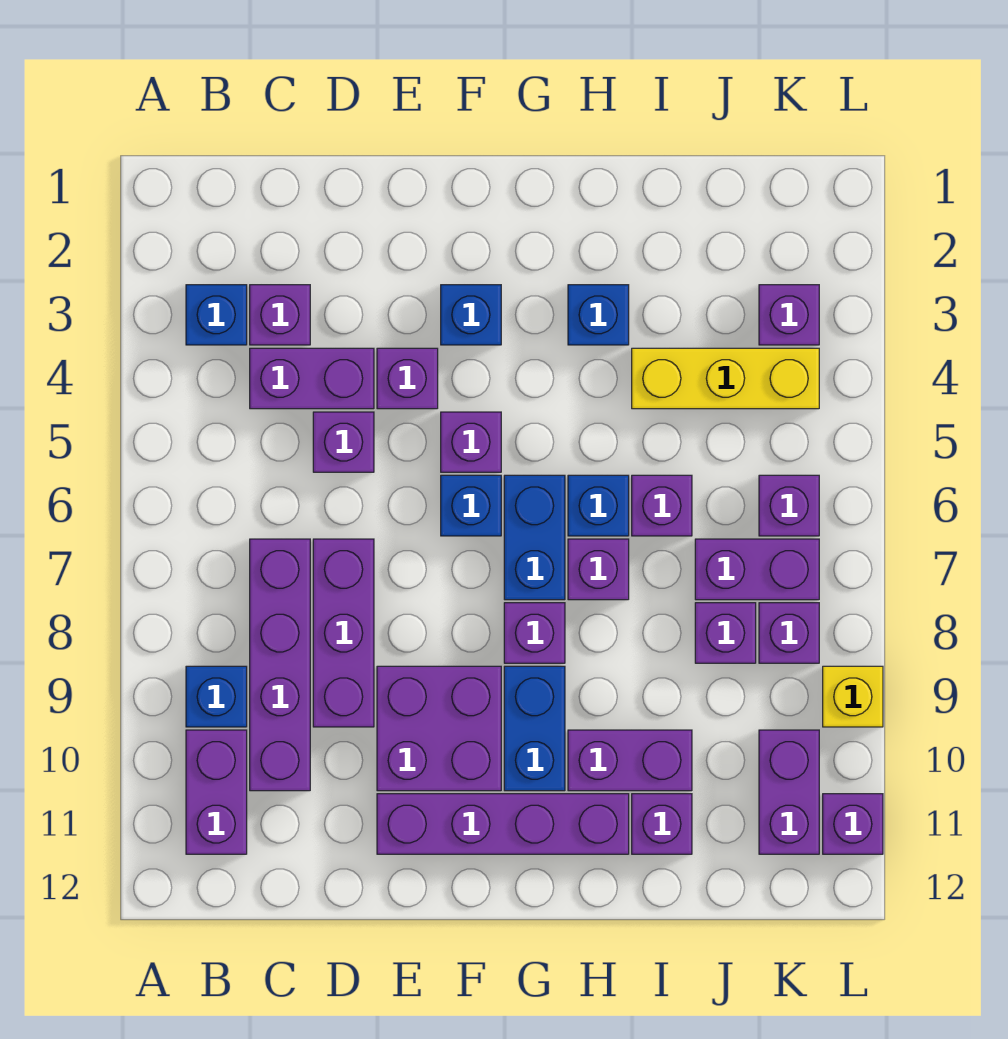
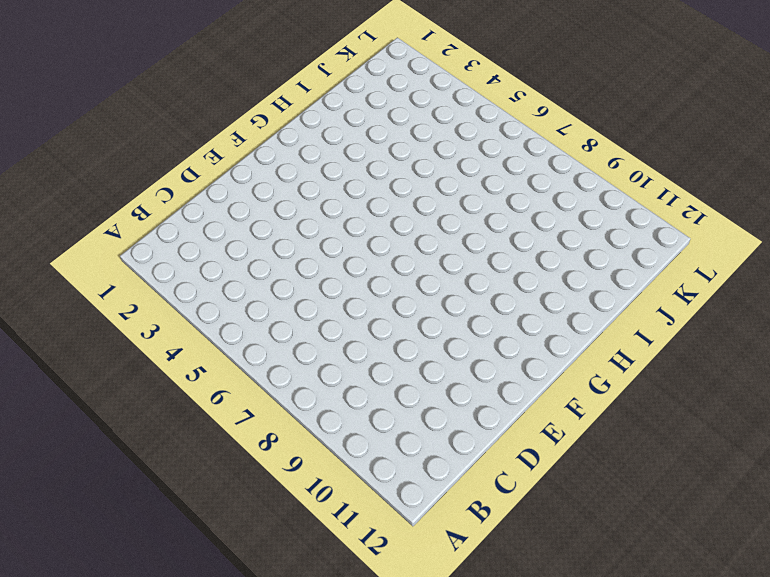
none -> blue 1x1 brick [186,285,247,345]
none -> blue 1x1 brick [186,666,247,727]
none -> purple 1x2 brick [186,730,247,854]
none -> purple 1x1 brick [250,285,310,345]

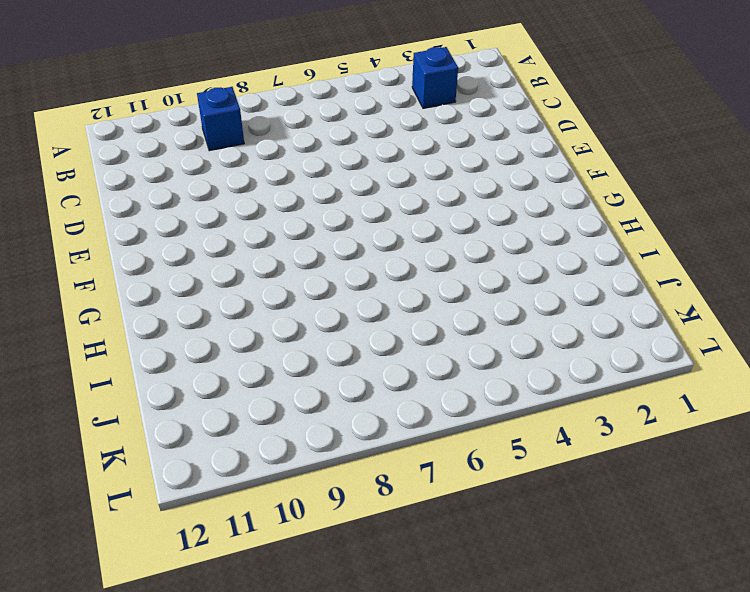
none -> purple 1x2 brick [186,730,247,854]
none -> purple 1x1 brick [250,285,310,345]
none -> purple 1x2 brick [250,348,374,409]
none -> purple 1x4 brick [250,539,310,791]

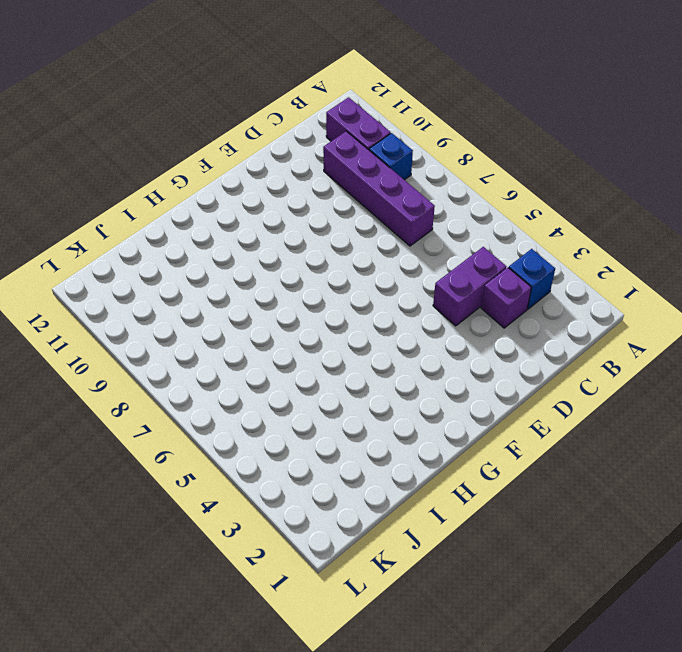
none -> purple 1x1 brick [313,412,374,472]
none -> purple 1x3 brick [313,539,374,727]
none -> purple 1x1 brick [377,348,438,409]
none -> purple 2x2 brick [377,666,501,791]

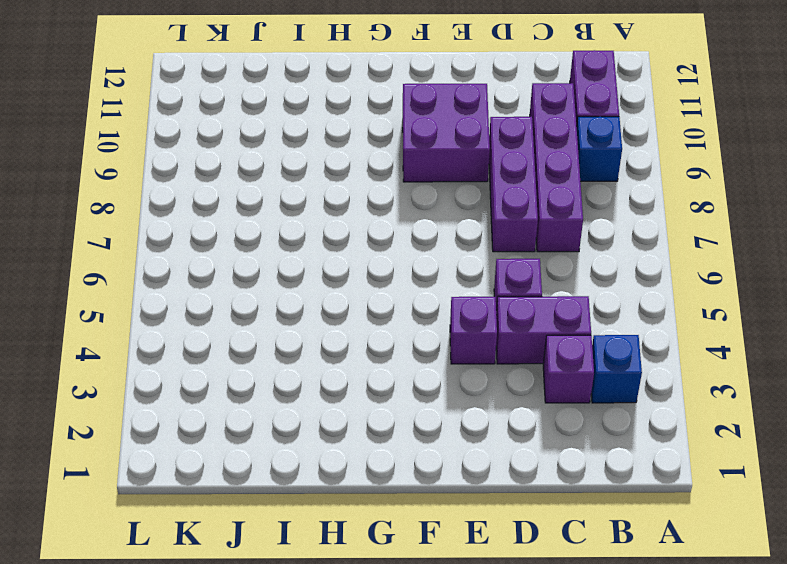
none -> purple 1x4 brick [377,794,629,854]
none -> blue 1x1 brick [441,285,501,345]
none -> purple 1x1 brick [441,412,501,472]
none -> blue 1x1 brick [441,475,501,536]

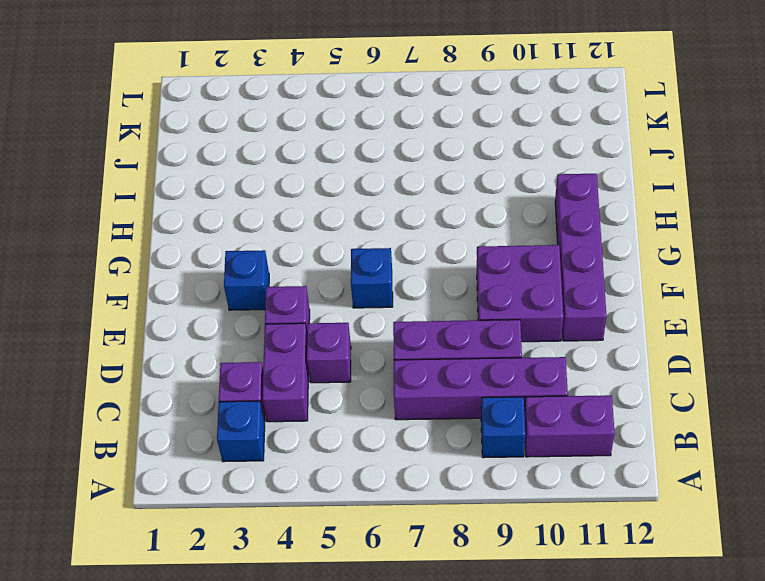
none -> purple 1x1 brick [441,412,501,472]
none -> blue 1x2 brick [504,475,565,600]
none -> purple 1x1 brick [504,603,565,663]
none -> blue 1x2 brick [504,666,565,791]

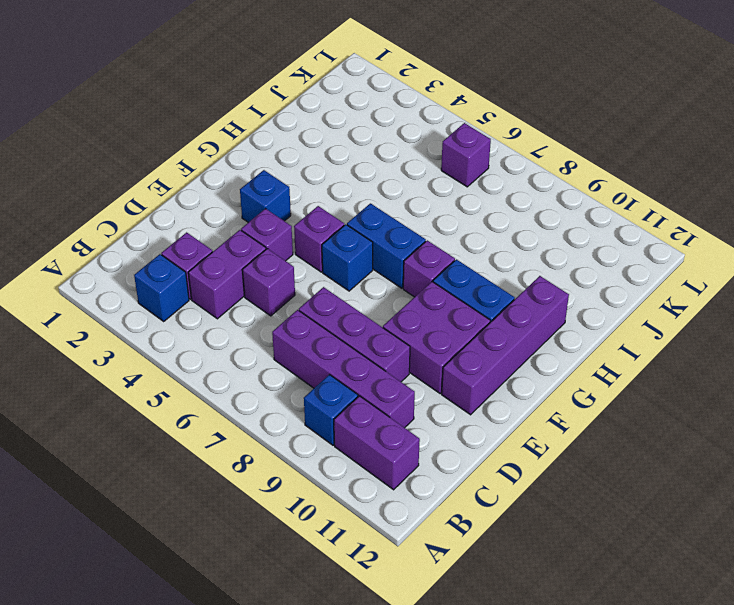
none -> blue 1x1 brick [568,285,629,345]
none -> blue 1x1 brick [568,475,629,536]
none -> purple 1x1 brick [568,539,629,600]
none -> purple 1x2 brick [568,730,692,791]

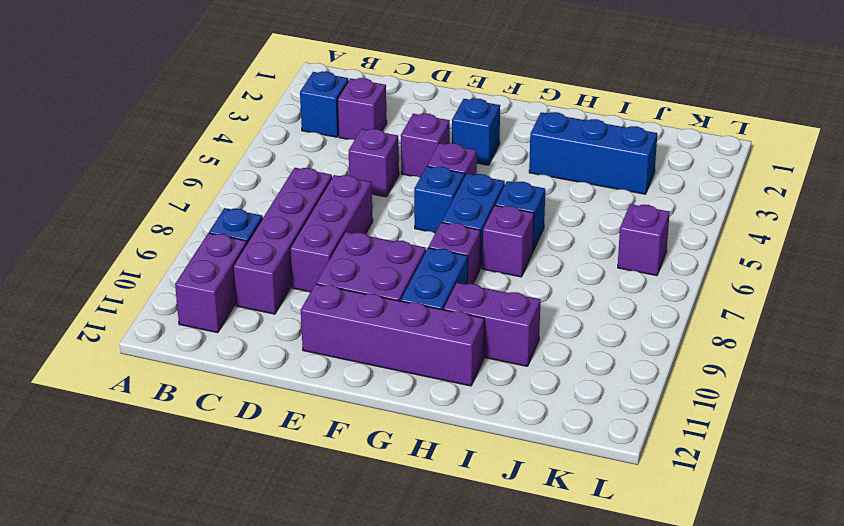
blue 1x3 brick [529,112,657,194] -> blue 1x1 brick [568,285,629,345]
none -> purple 1x2 brick [250,348,374,409]
none -> yellow 1x3 brick [632,348,819,409]
none -> purple 1x1 brick [632,475,692,536]
none -> purple 1x1 brick [632,794,692,854]

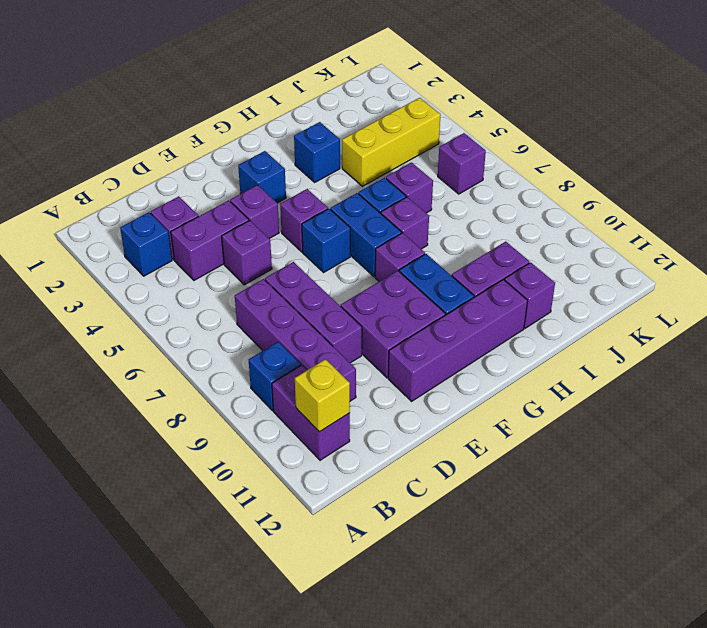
yellow 1x1 brick [295,359,350,432] -> yellow 1x1 brick moved to [823,666,883,727]
none -> purple 1x2 brick [695,539,819,600]
none -> purple 1x1 brick [695,603,756,663]
none -> purple 1x1 brick [759,285,819,345]
none -> purple 1x1 brick [759,603,819,663]

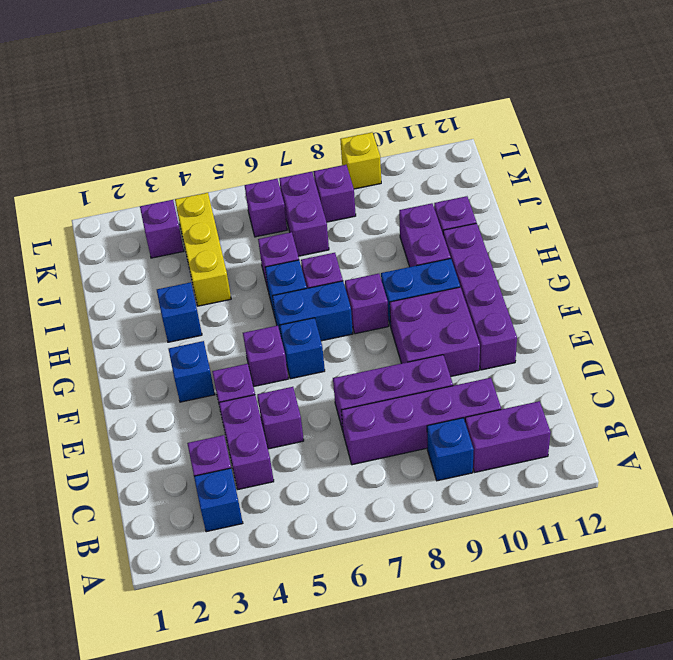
none -> purple 1x1 brick [695,603,756,663]
none -> purple 1x2 brick [759,730,819,854]
none -> purple 1x1 brick [823,794,883,854]

